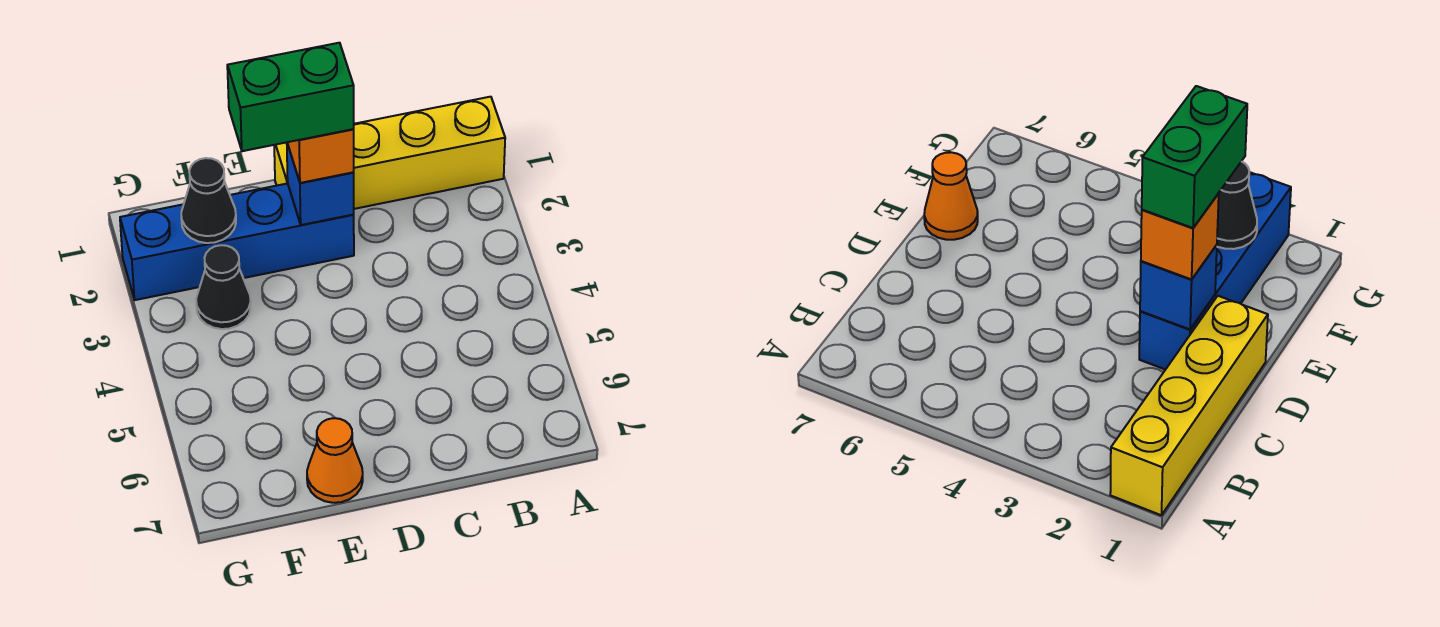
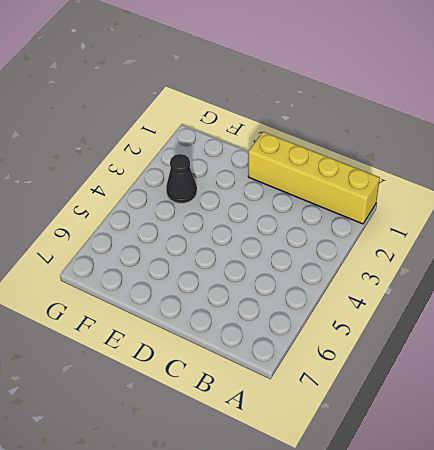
none -> blue 1x4 brick [120,183,354,300]
none -> orange 1x1 cone [307,418,363,503]

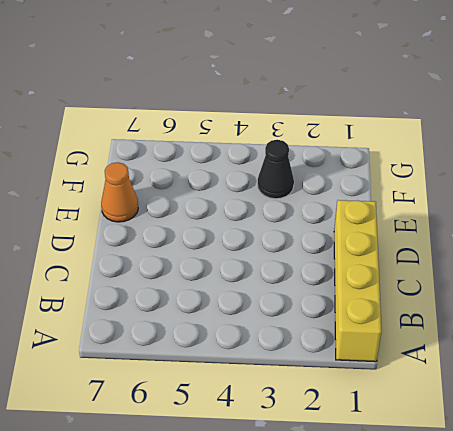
none -> blue 1x4 brick [120,183,354,300]
none -> blue 1x1 brick [287,143,354,225]

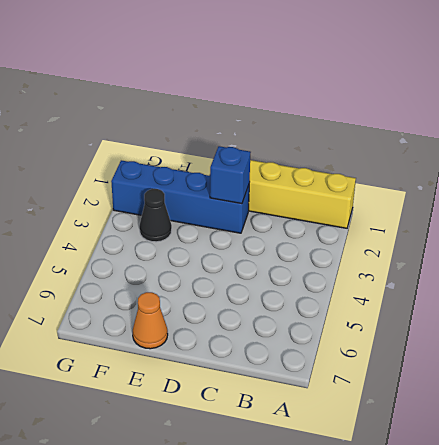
none -> black 1x1 cone [181,158,236,243]
none -> orange 1x1 brick [287,129,354,183]

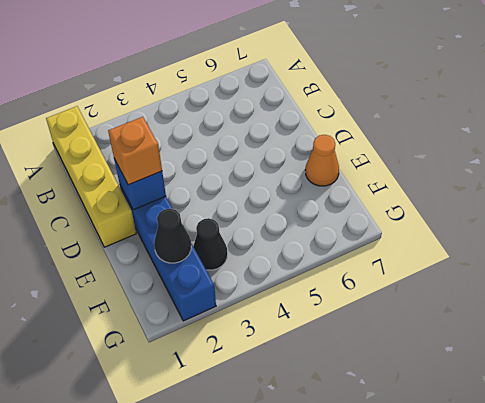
none -> green 1x2 brick [227,43,354,151]

